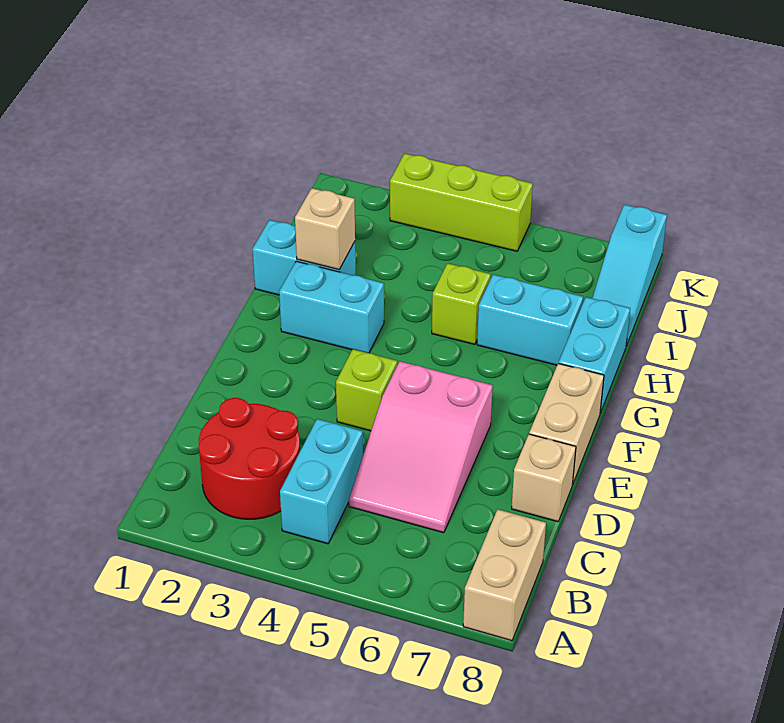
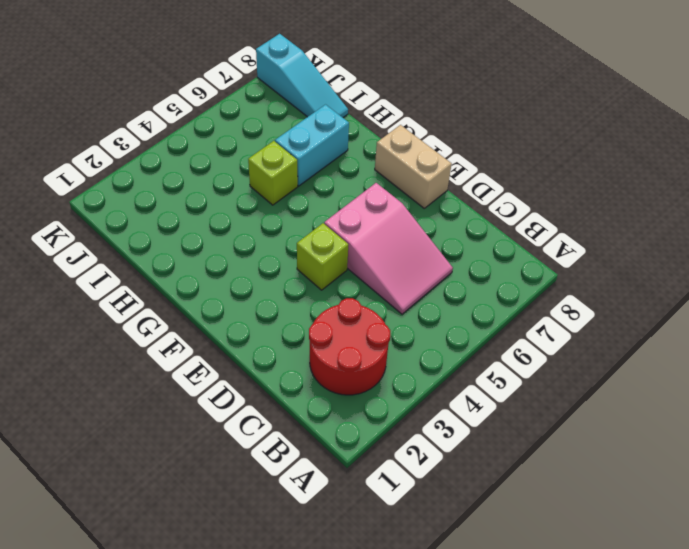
none -> tan 1x2 brick [463,509,546,641]
none -> cyan 1x2 brick [280,419,363,544]
none -> tan 1x1 brick [512,434,576,522]

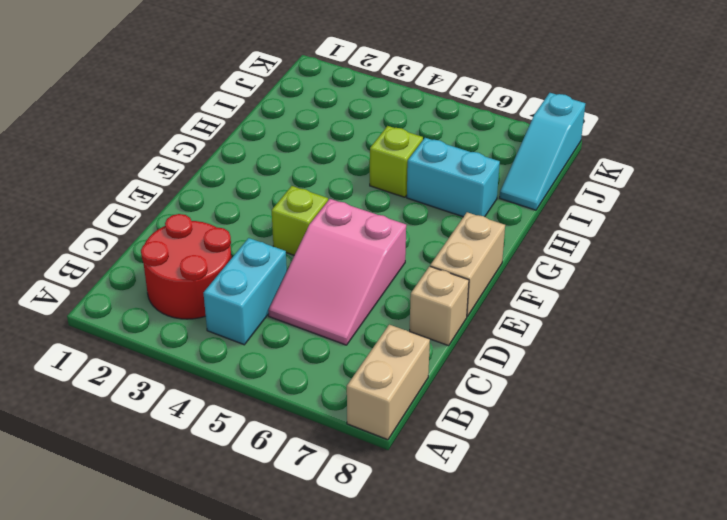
none -> cyan 1x2 brick [279,261,384,353]
none -> cyan 1x2 brick [559,297,630,413]
none -> cyan 1x2 brick [253,220,356,295]

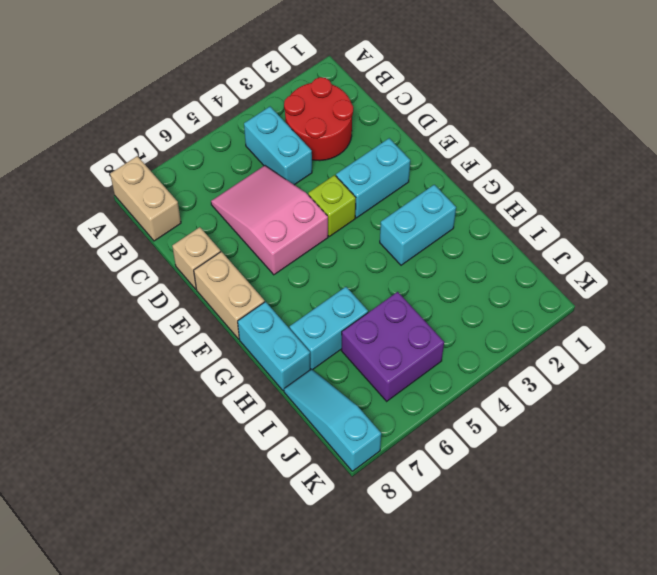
cyan 1x2 brick [336,138,410,218] -> cyan 1x2 brick moved to [253,220,356,295]
purple 2x2 brick [341,292,444,401] -> none
none -> lime 1x1 brick [432,263,491,344]
none -> lime 1x3 brick [390,153,533,251]
none -> tan 1x1 brick [295,188,355,270]

